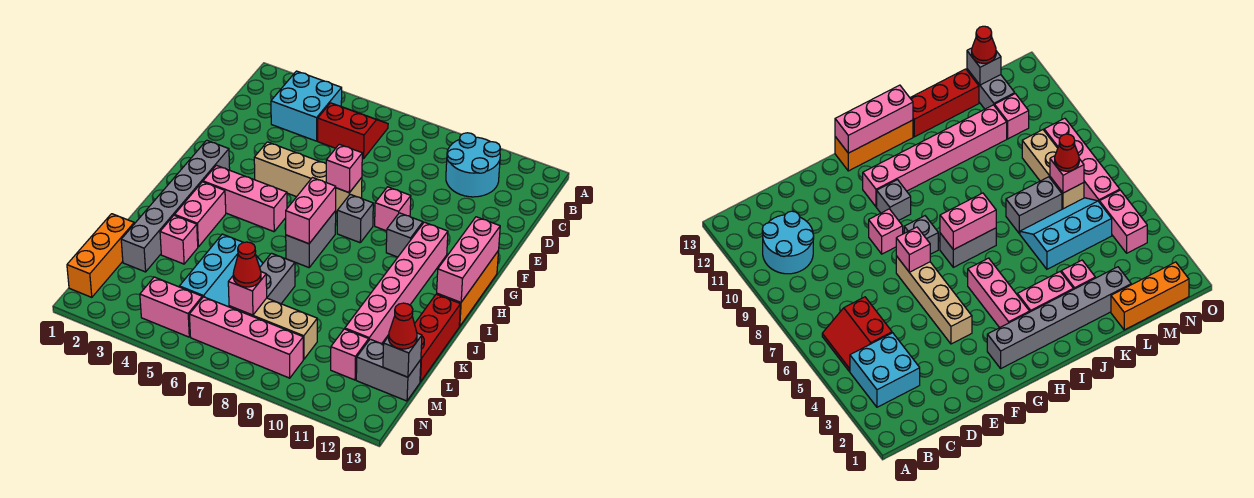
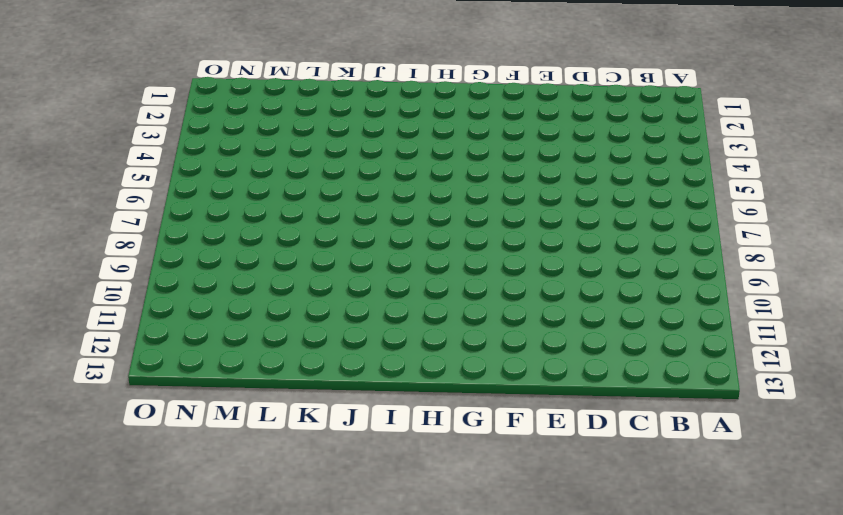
none -> cyan 2x2 brick [271,71,342,141]
none -> red 2x2 slope [318,103,388,159]
none -> cyan 2x2 round brick [446,133,500,197]
none -> tan 1x4 brick [254,142,362,212]

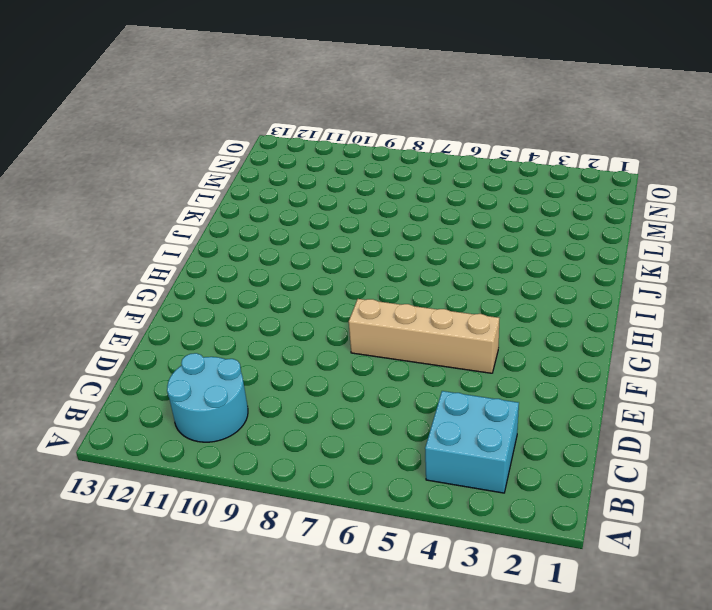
none -> red 2x2 slope [318,103,388,159]
none -> pink 1x1 brick [375,187,411,231]
none -> grey 1x6 brick [121,140,230,272]
none -> grey 1x1 brick [337,194,373,243]

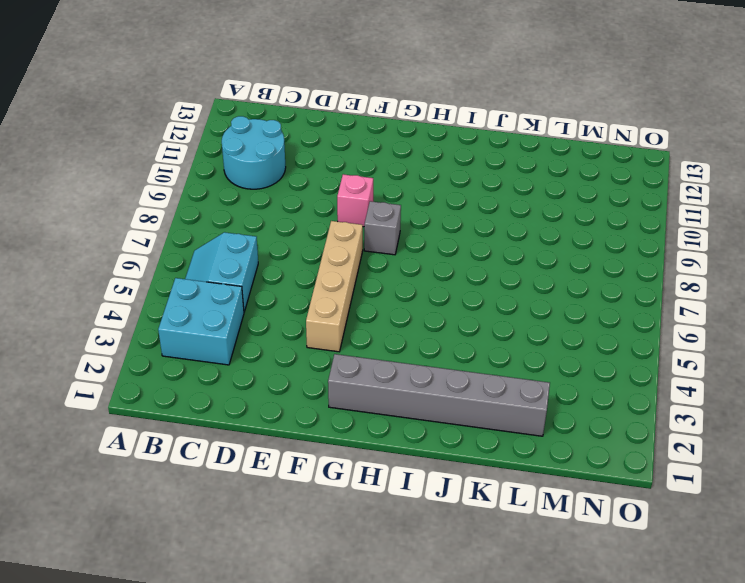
cyan 2x2 slope [185,232,258,312] -> red 2x2 slope [318,103,388,159]
none -> grey 1x1 brick [386,213,423,257]
none -> pink 1x6 brick [345,222,448,344]
none -> orange 1x3 brick [437,251,499,326]
none -> pink 1x3 brick [203,165,287,232]

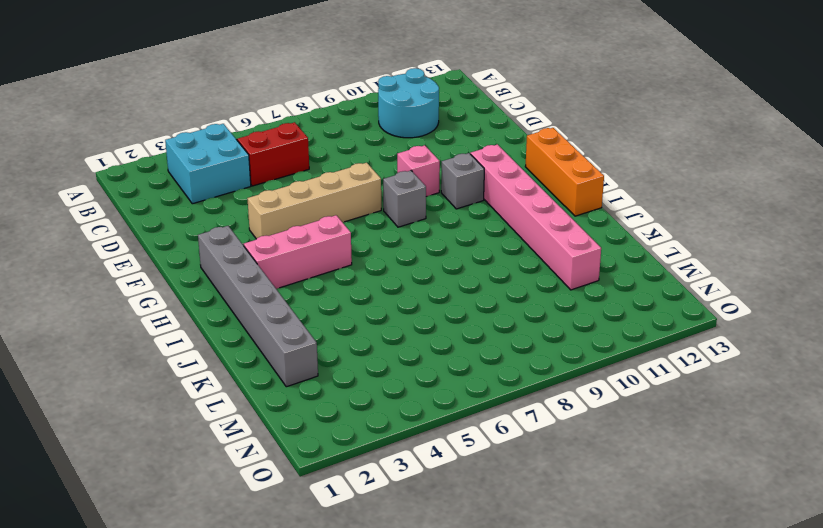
none -> grey 1x2 brick [286,211,336,268]
none -> pink 1x2 brick [175,182,226,247]
none -> red 1x3 brick [414,294,461,382]
none -> pink 1x1 brick [160,215,198,264]

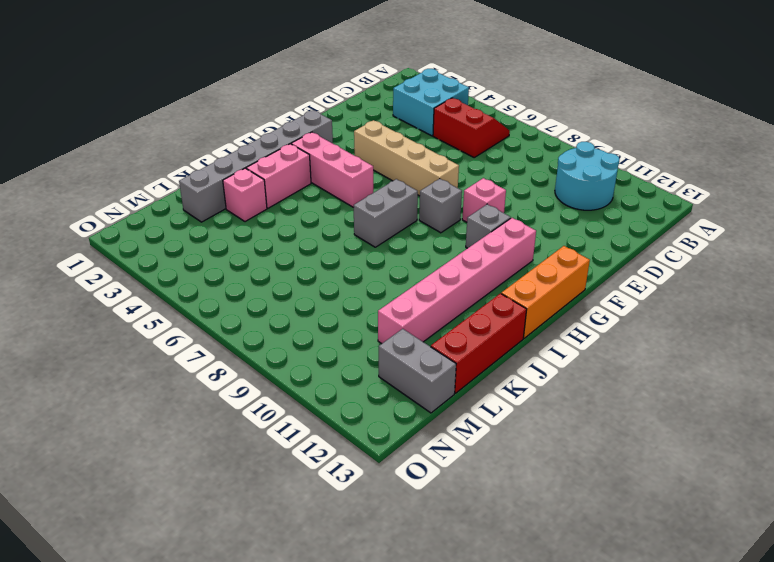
none -> cyan 2x3 slope [179,234,263,307]
none -> grey 1x2 brick [260,253,295,304]
none -> orange 1x3 brick [67,214,135,297]
none -> tan 1x3 brick [229,298,317,359]

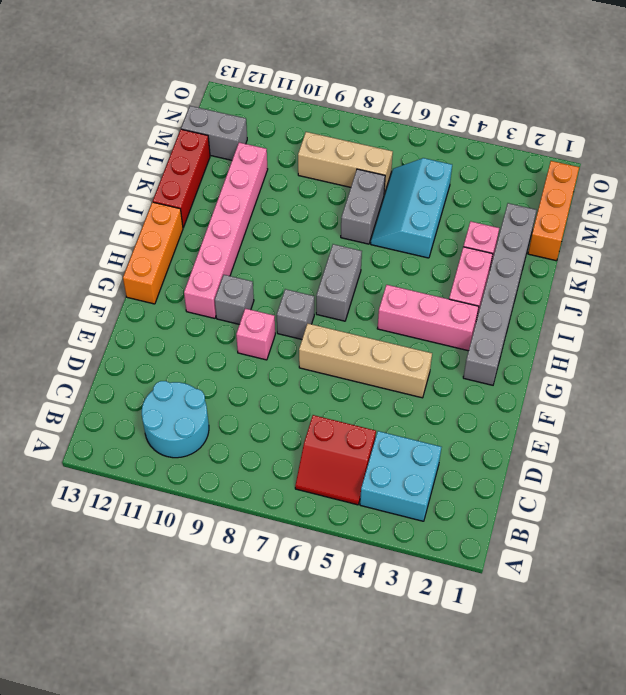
none -> pink 1x1 brick [331,329,369,380]
none -> pink 1x2 brick [140,277,202,337]
none -> pink 1x4 brick [189,297,303,378]
none -> pink 1x1 brick [326,144,362,193]

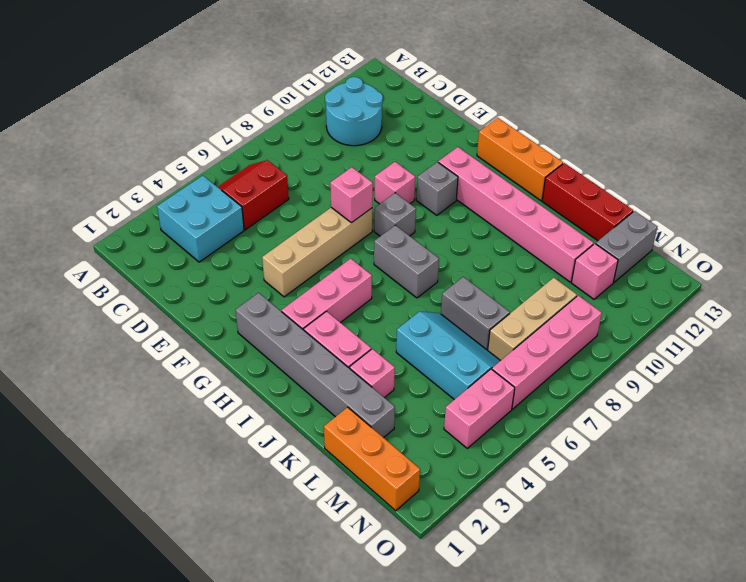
none -> pink 1x3 brick [437,217,500,302]
none -> pink 1x2 brick [286,178,336,244]
none -> pink 1x1 brick [228,272,267,315]
none -> grey 1x1 brick [383,333,422,377]

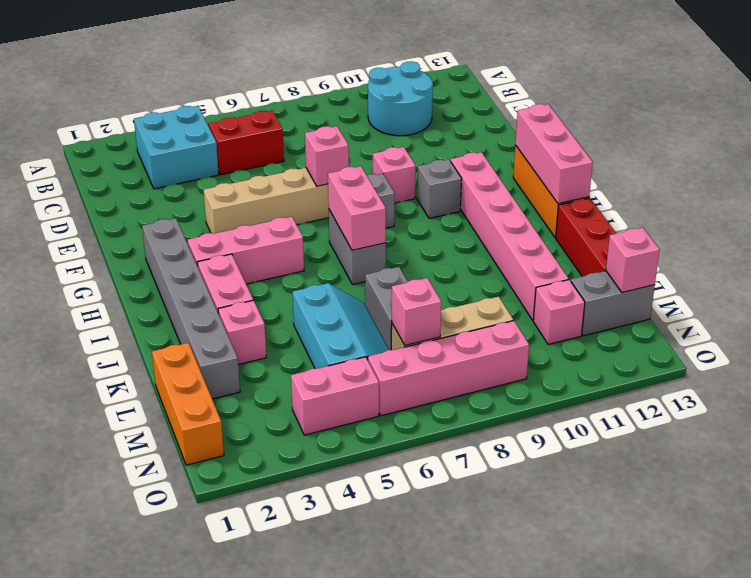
pink 1x1 brick [606,228,660,293] -> grey 1x1 brick [383,333,422,377]
none -> red 1x1 cone [233,242,261,287]
none -> red 1x1 cone [389,303,417,349]

